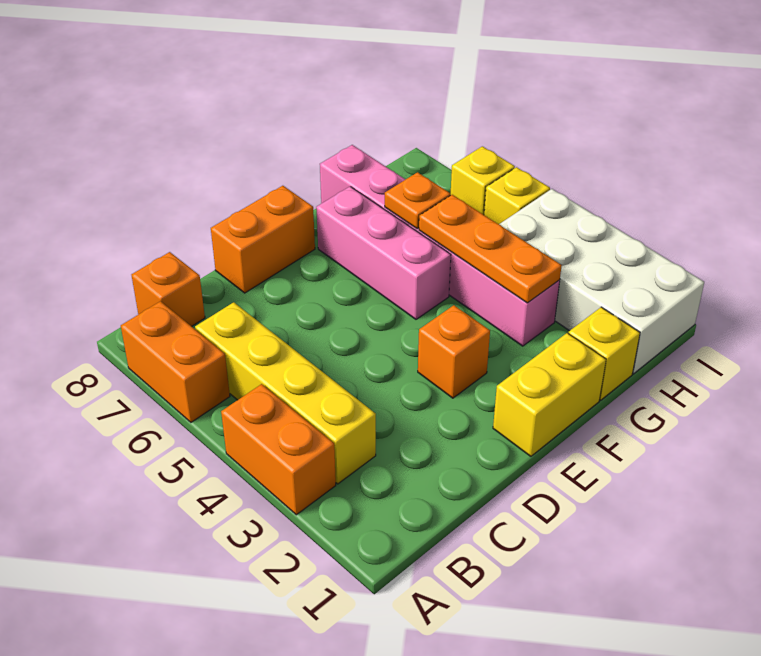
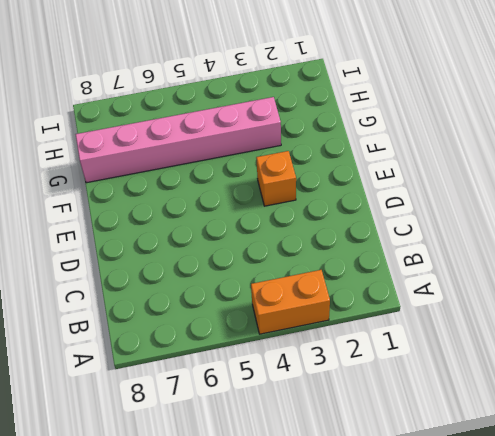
none -> orange 1x2 brick [121,301,230,422]
none -> yellow 1x4 brick [195,302,376,484]
none -> orange 1x1 brick [131,252,205,326]

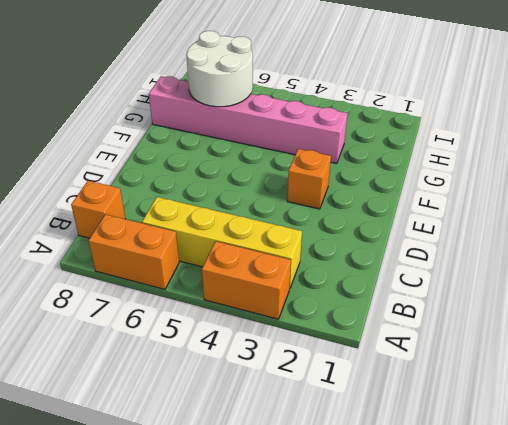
white 2x2 round brick [186,31,253,107] -> orange 1x1 plate [385,172,450,229]
none -> orange 1x2 brick [211,186,315,293]
none -> yellow 1x2 brick [493,333,606,456]
none -> pink 1x3 brick [316,187,451,319]

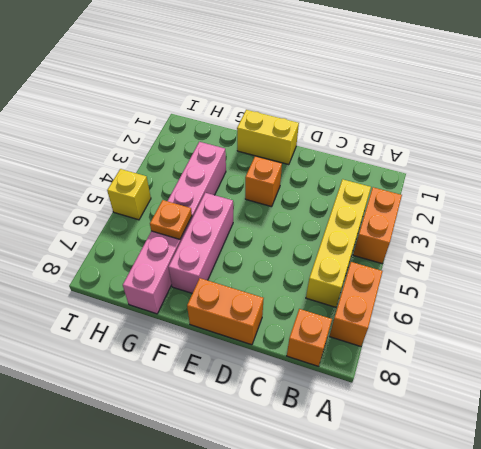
none -> yellow 1x1 brick [568,307,640,400]
none -> white 2x4 brick [499,189,704,374]
none -> yellow 1x1 brick [451,146,515,215]

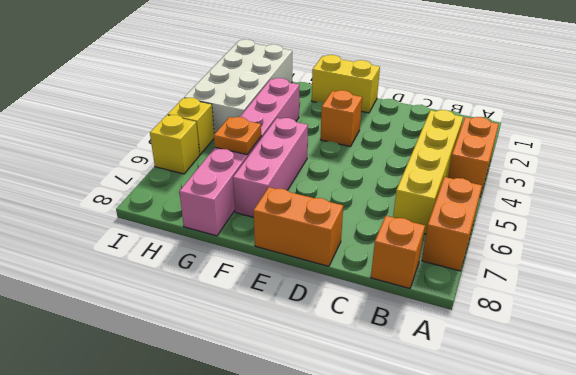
none -> yellow 1x1 brick [568,307,640,400]
none -> orange 1x3 plate [419,195,562,303]

